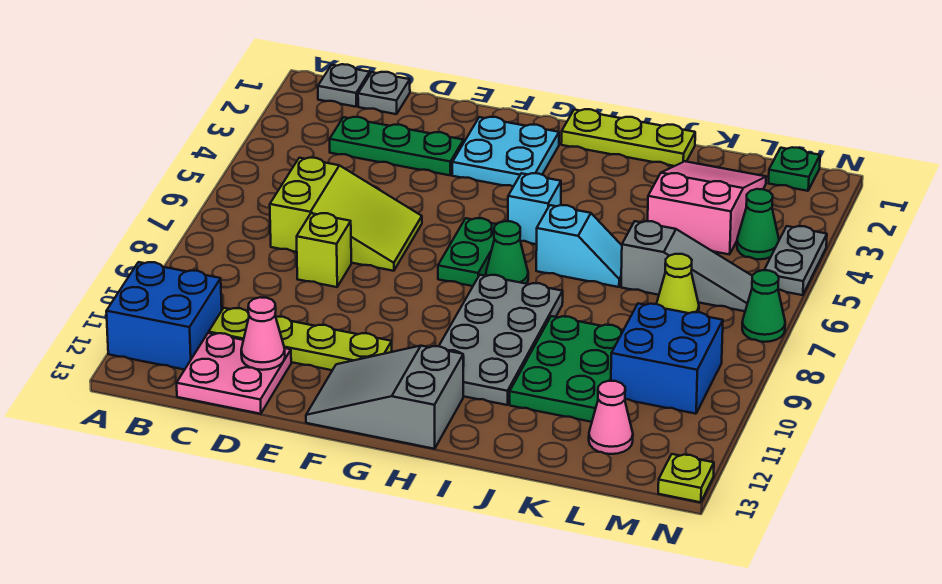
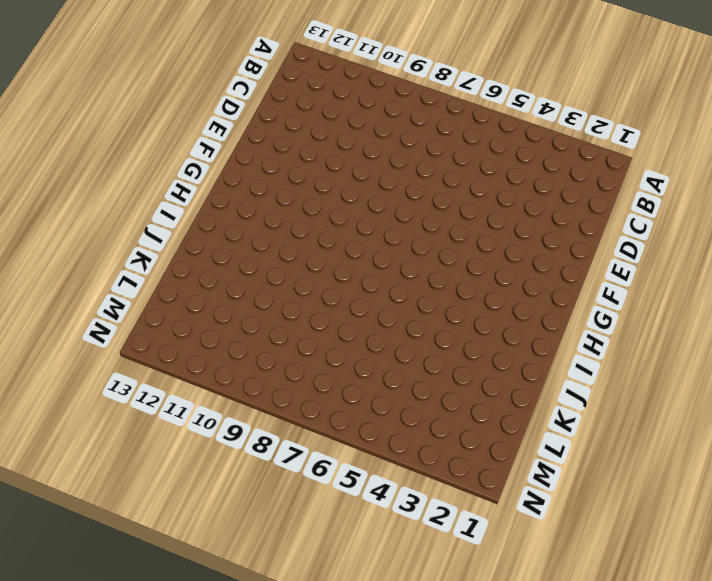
none -> blue 2x2 brick [106,262,222,370]
none -> grey 1x1 plate [318,64,370,107]
none -> grey 1x1 plate [358,72,410,114]

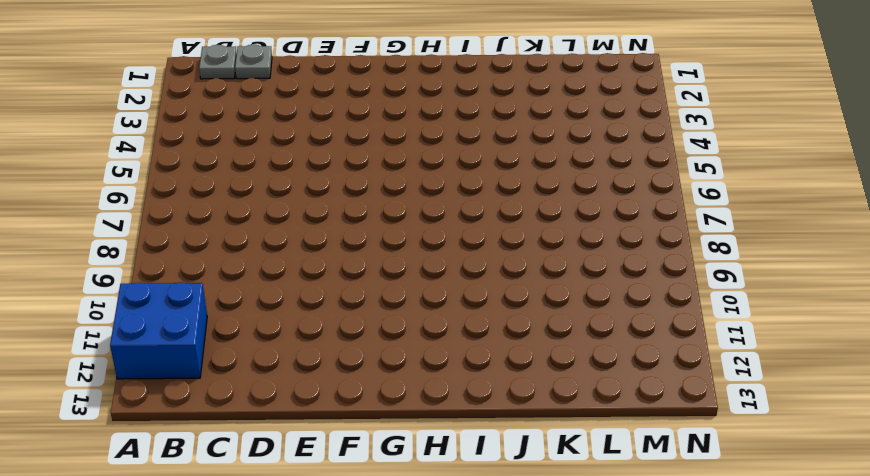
none -> green 1x3 plate [330,117,464,175]
none -> lime 2x3 slope [270,158,422,271]
none -> lime 1x4 plate [209,308,392,370]

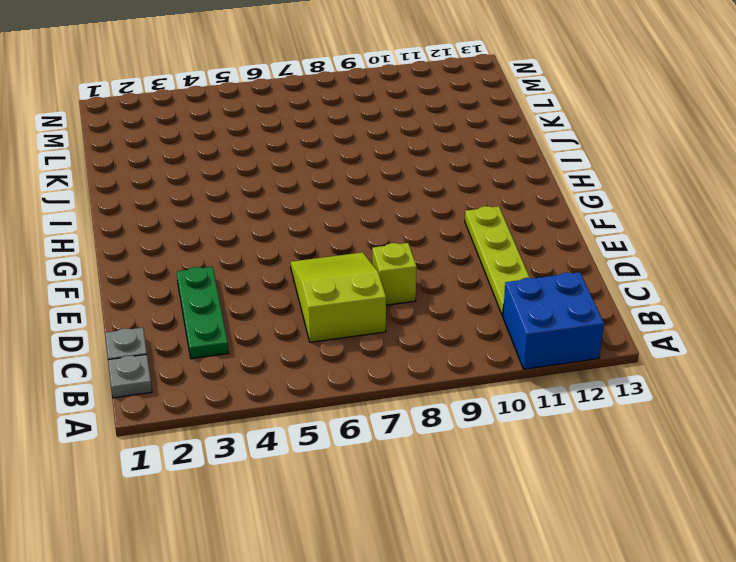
none -> pink 2x2 plate [177,333,291,414]
none -> cyan 2x2 plate [452,117,559,187]
none -> grey 2x3 slope [306,346,463,449]

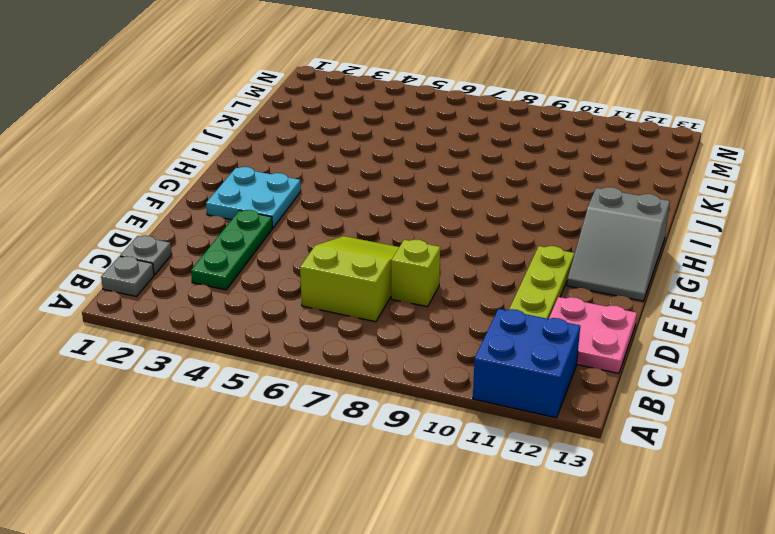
none -> green 1x2 plate [438,218,497,286]
none -> lime 1x3 plate [561,109,695,166]
none -> cyan 1x1 brick [508,173,561,244]

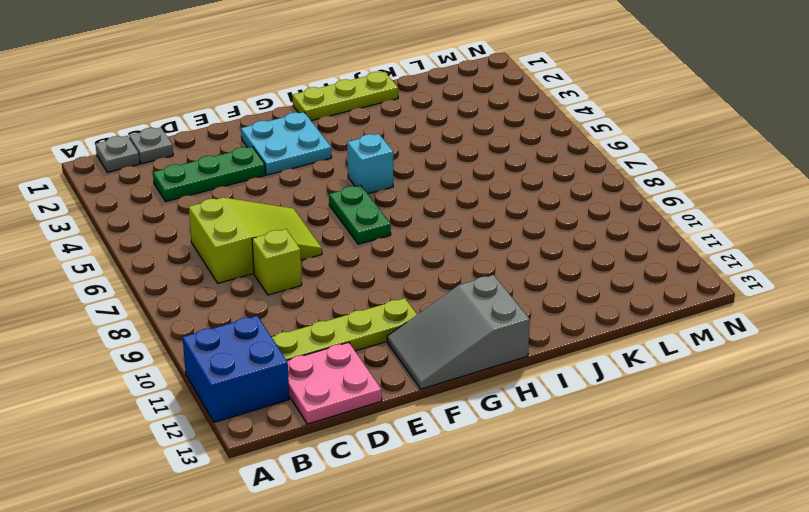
none -> green 1x1 cone [486,221,528,284]
none -> grey 2x4 plate [439,275,563,405]
none -> cyan 1x2 slope [536,205,622,287]

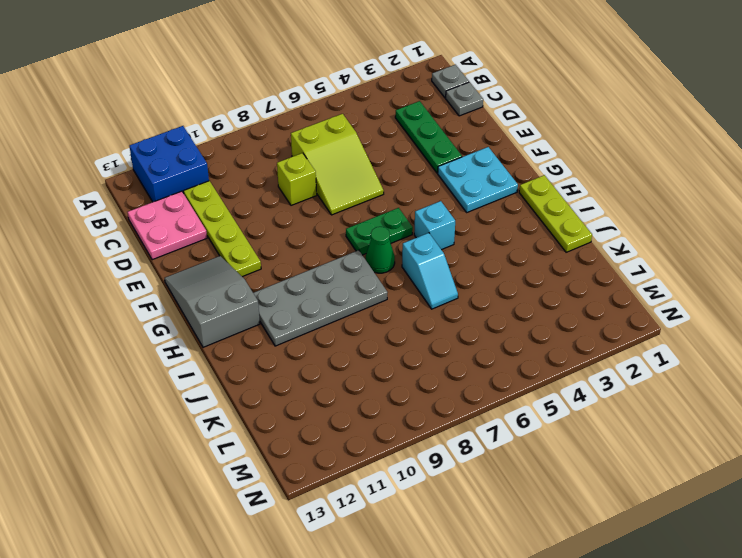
none -> green 2x3 plate [510,316,623,422]
none -> pink 2x3 slope [648,161,766,254]
none -> grey 1x3 slope [621,221,752,311]

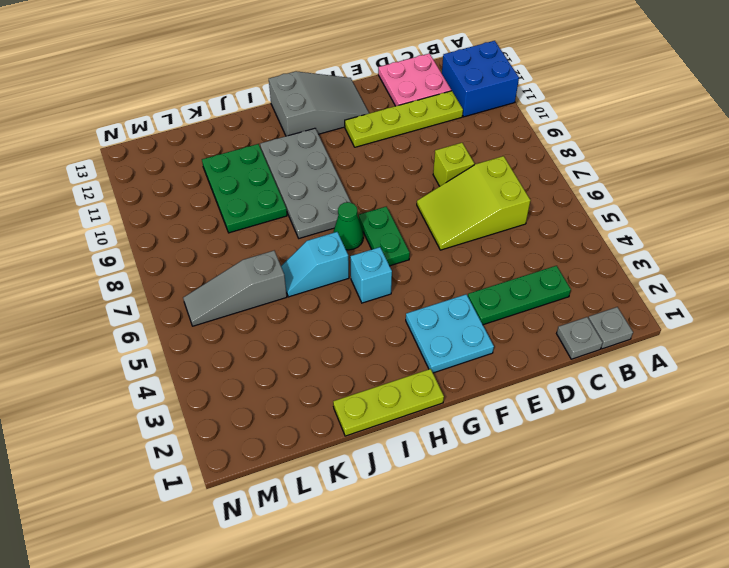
none -> pink 2x3 slope [648,161,766,254]
none -> lime 1x1 cone [657,254,699,313]
none -> blue 2x2 brick [611,304,723,414]

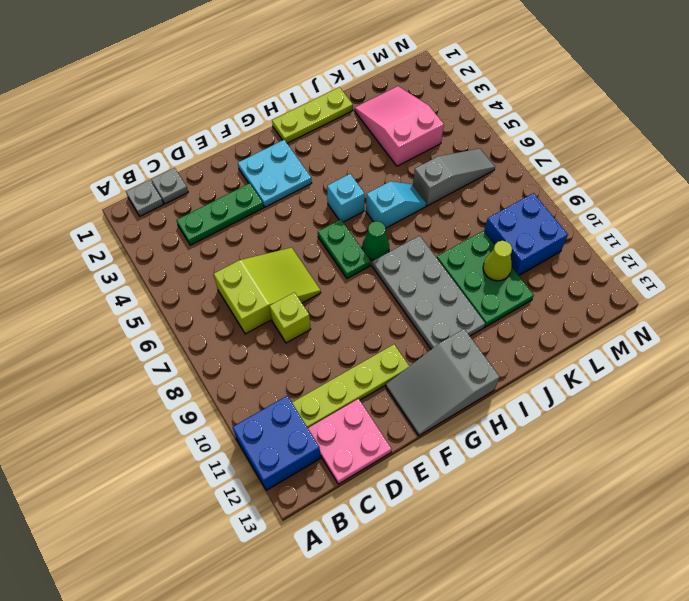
lime 1x1 cone [483,241,512,281] -> lime 1x1 cone moved to [657,254,699,313]
none -> pink 1x1 cone [589,381,633,454]
none -> green 1x1 plate [769,147,820,191]
none -> green 1x1 cone [737,189,779,259]

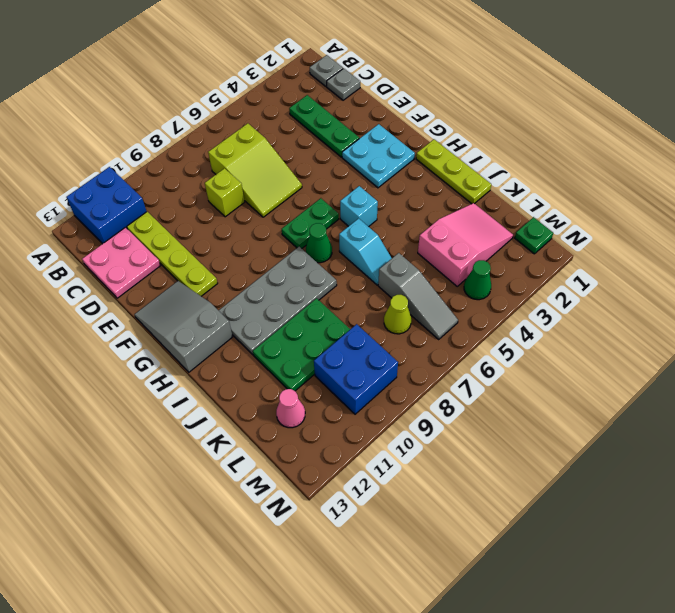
none -> grey 1x2 plate [765,226,827,295]
none -> green 1x1 cone [742,270,785,342]
none -> lime 1x1 plate [658,454,714,502]

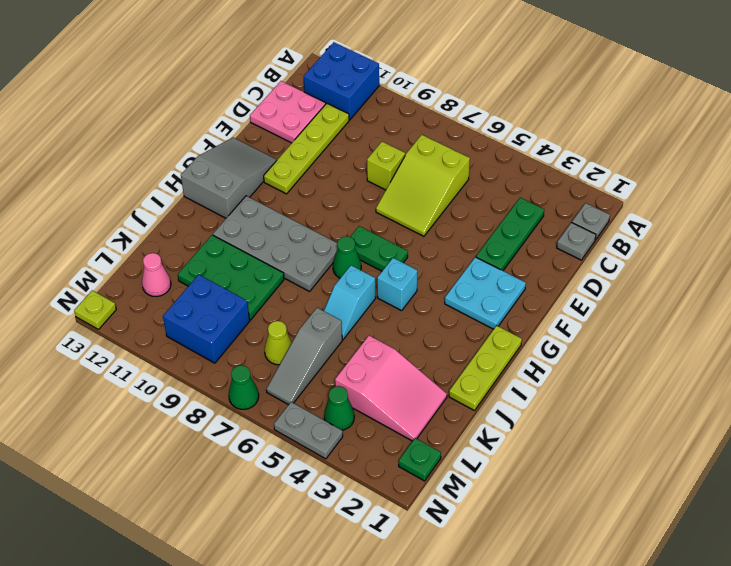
none -> pink 1x1 cone [241,297,285,370]

